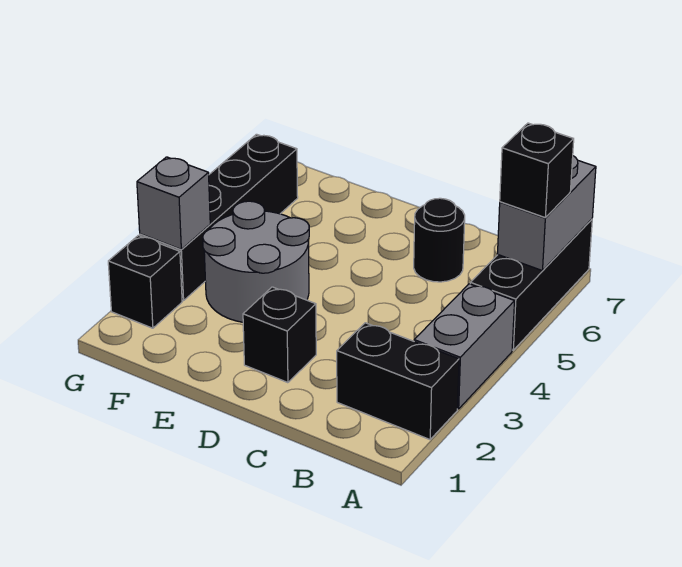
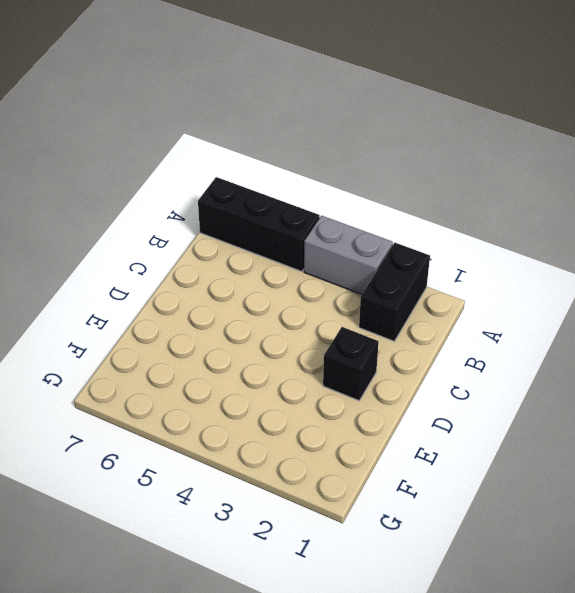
none -> black 1x1 round brick [414,198,465,282]
none -> grey 2x2 round brick [203,201,309,322]

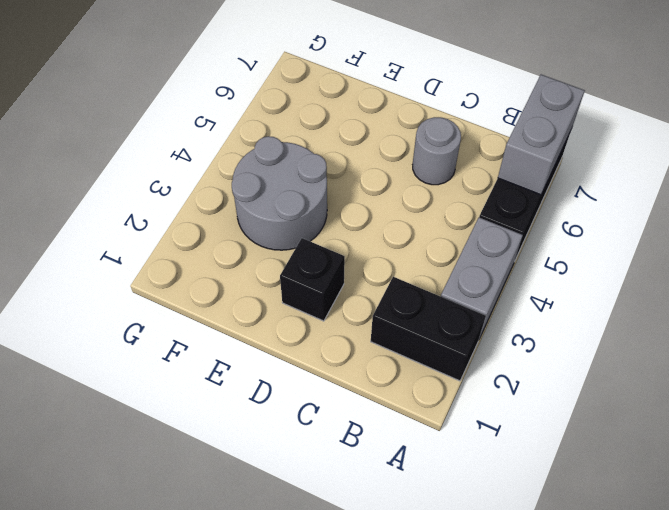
grey 1x1 round brick [413,117,461,185] -> black 1x1 round brick [414,198,465,282]
none -> black 1x1 brick [108,235,182,328]
none -> black 1x4 brick [140,134,298,301]

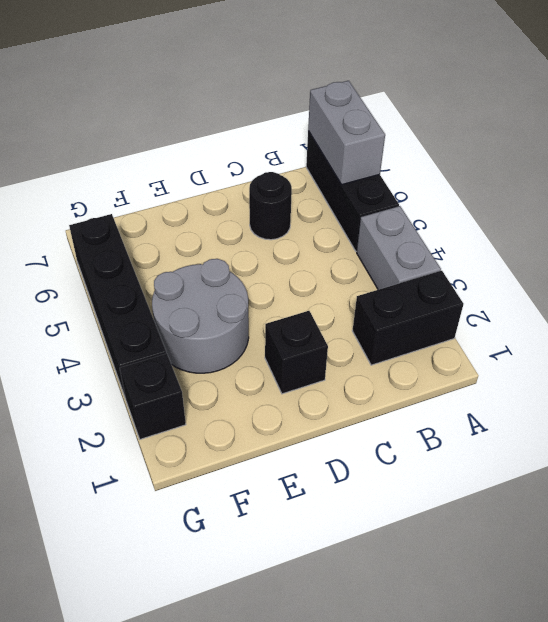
none -> grey 1x1 brick [137,157,210,249]
none -> black 1x1 brick [500,123,574,217]

